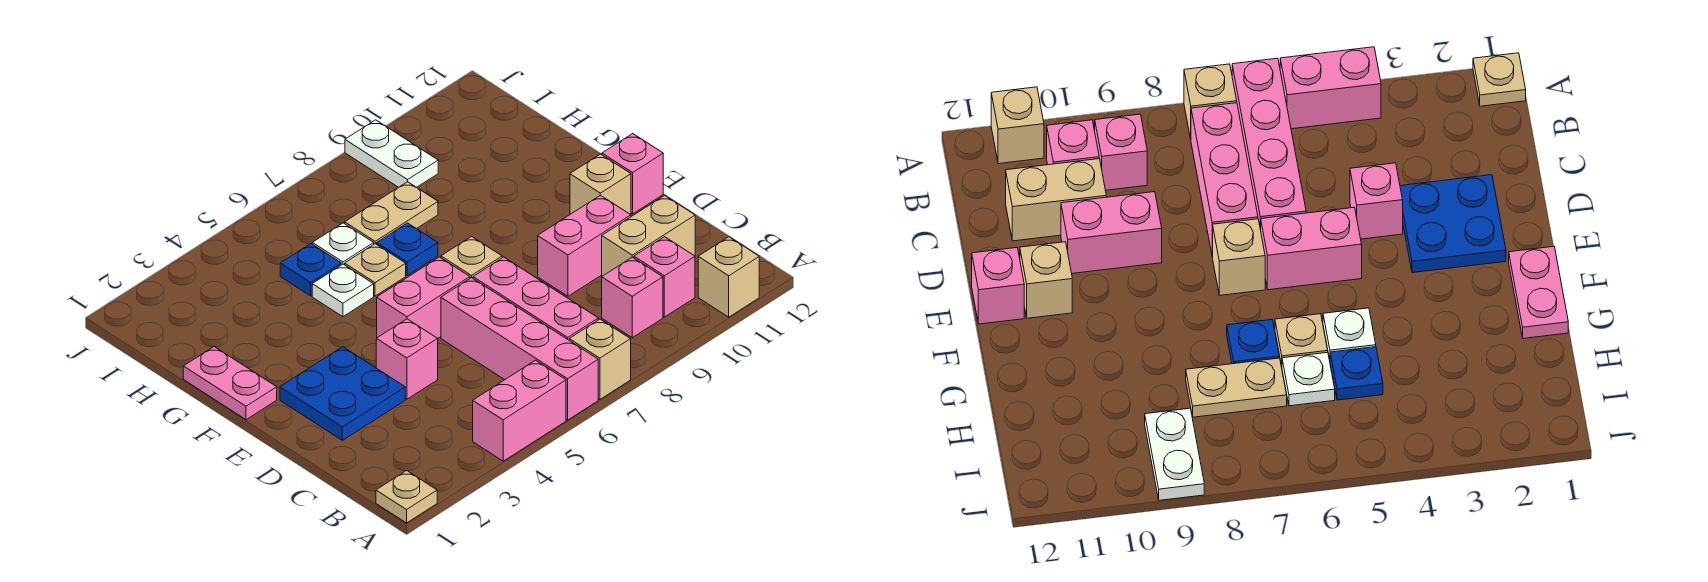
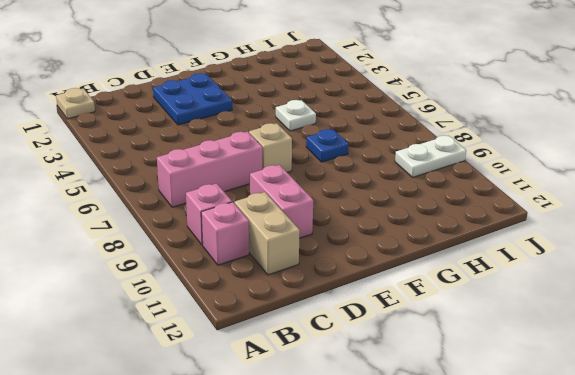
none -> pink 1x2 brick [473,360,566,461]
none -> pink 1x4 brick [441,278,598,420]
none -> tan 1x1 brick [569,319,631,399]

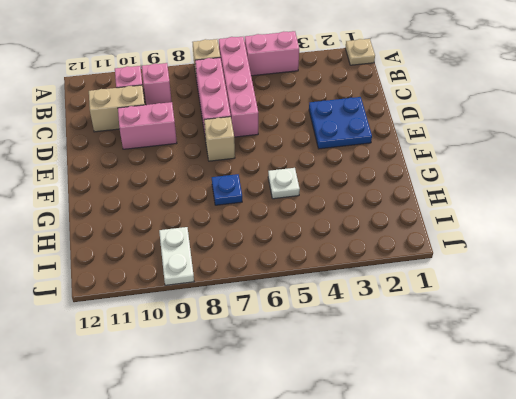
none -> tan 1x1 brick [698,237,759,317]
none -> pink 1x1 brick [376,319,438,399]
none -> pink 1x2 brick [377,257,470,338]

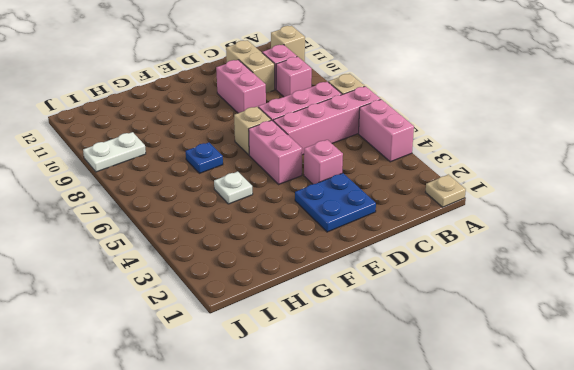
none -> tan 1x1 brick [570,154,631,215]
none -> pink 1x1 brick [602,134,663,214]
none -> pink 1x2 plate [183,347,277,420]

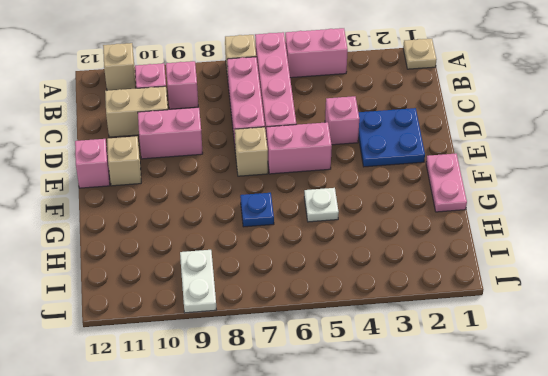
none -> tan 1x1 plate [345,244,406,296]
none -> blue 1x1 plate [280,244,341,296]
none -> white 1x1 plate [312,223,374,265]

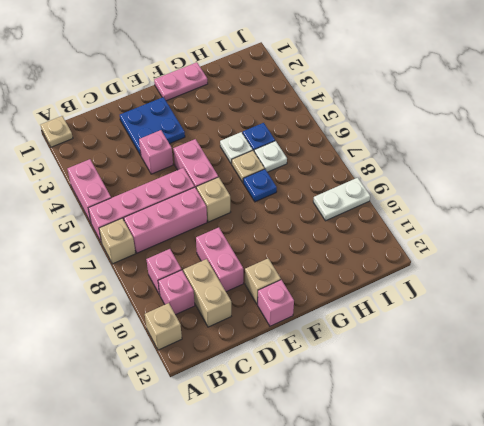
none -> tan 1x2 plate [344,182,438,244]

